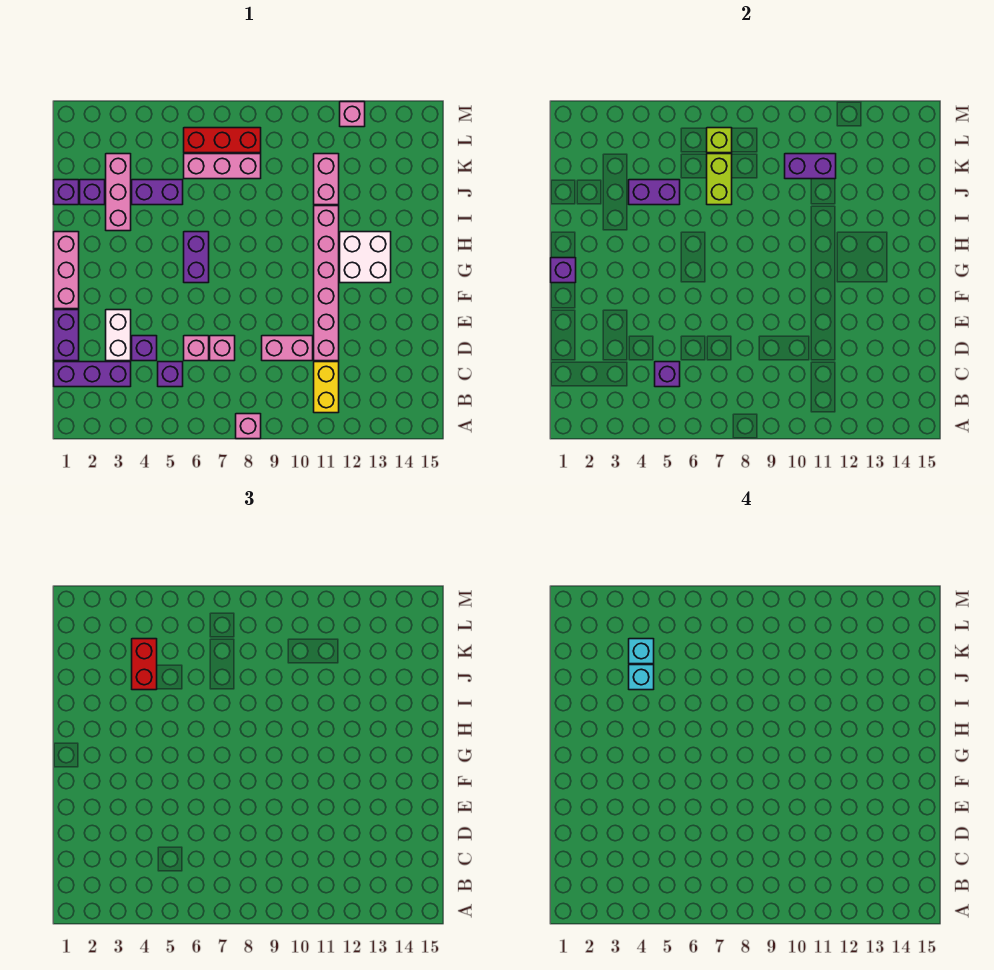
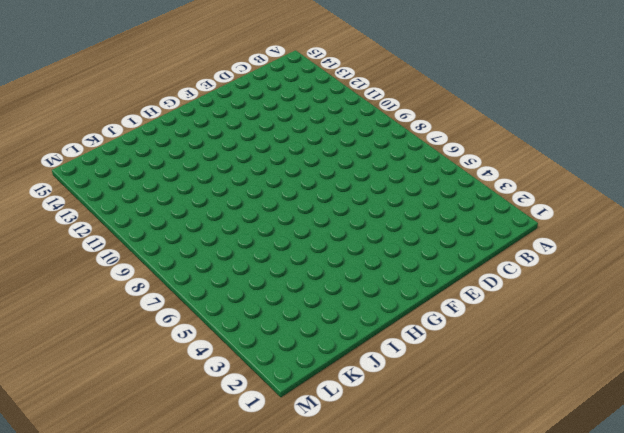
none -> pink 1x1 brick [236,414,261,439]
none -> yellow 1x2 brick [314,362,339,413]
none -> purple 1x3 brick [54,362,131,387]
none -> purple 1x1 brick [158,362,183,387]

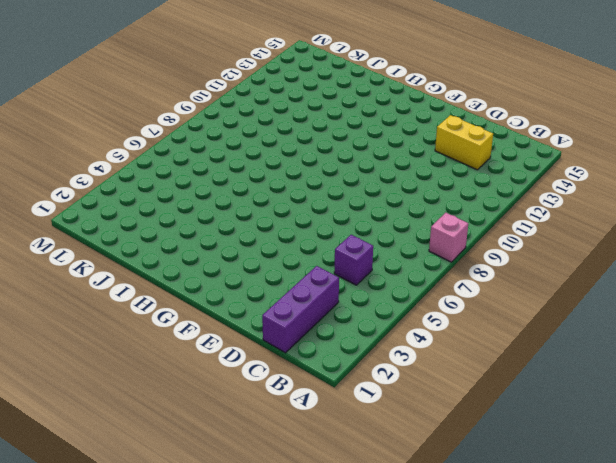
yellow 1x2 brick [435,115,493,170] -> yellow 1x2 brick moved to [314,362,339,413]
none -> purple 1x2 brick [54,310,79,361]
none -> white 1x2 brick [106,310,131,361]
none -> purple 1x1 brick [132,336,157,361]
none -> pink 1x1 brick [184,336,209,361]

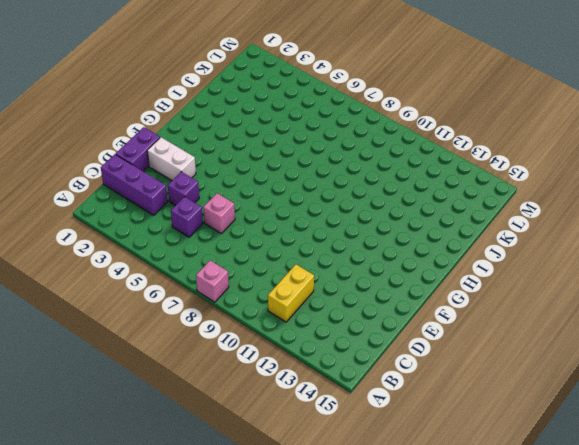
white 1x2 brick [147,137,196,181] -> white 1x2 brick turned to [106,310,131,361]
none -> pink 1x1 brick [210,336,235,361]
none -> pink 1x2 brick [262,336,313,361]
none -> pink 1x6 brick [314,206,339,361]
none -> pink 1x3 brick [54,232,79,309]

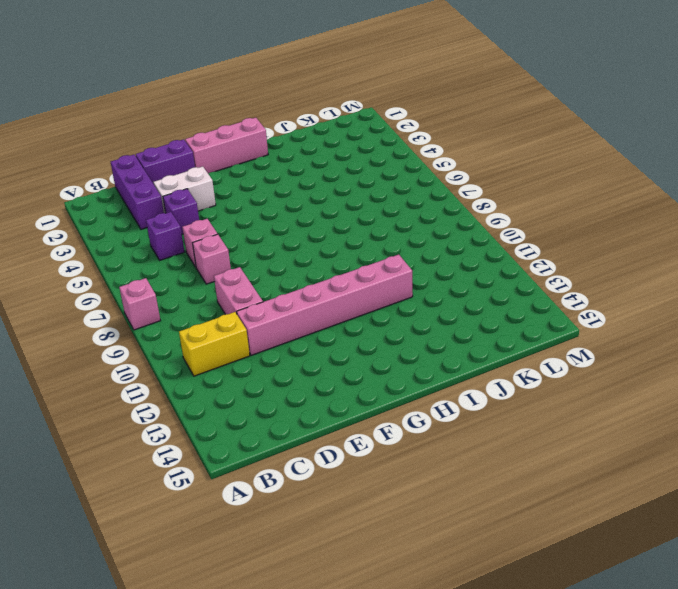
none -> purple 1x2 brick [184,232,209,283]
none -> white 2x2 brick [340,232,391,283]
none -> pink 1x3 brick [106,154,131,231]
none -> purple 1x1 brick [54,180,79,205]

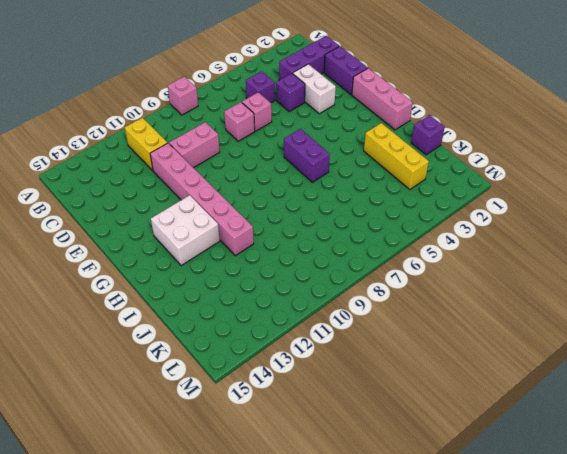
yellow 1x3 brick [364,123,429,190] -> pink 1x3 brick [106,154,131,231]
none -> purple 1x1 brick [80,180,105,205]
none -> purple 1x2 brick [132,180,183,205]
none -> pink 1x2 brick [314,154,339,205]
none -> pink 1x3 brick [184,154,261,179]

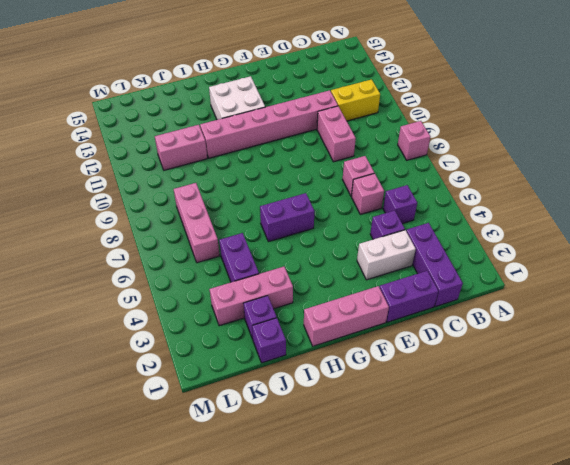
none -> red 1x3 brick [184,128,261,153]
none -> pink 1x1 brick [340,102,365,127]
none -> purple 1x1 brick [655,362,680,387]
none -> purple 1x1 brick [551,258,576,283]

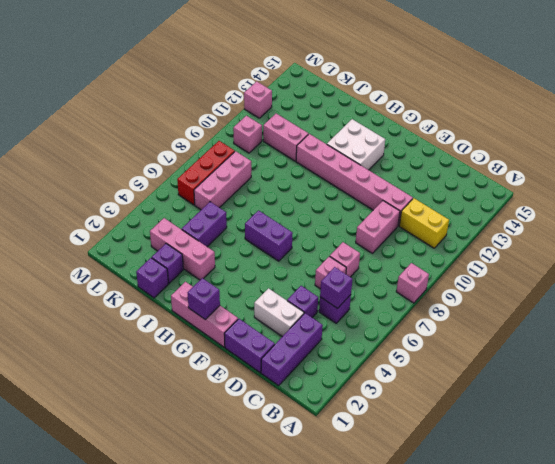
pink 1x1 brick [233,116,262,153] -> none
none -> purple 1x2 brick [629,180,680,205]
none -> lime 1x2 brick [707,154,732,205]
none -> purple 1x2 brick [785,154,836,179]
none -> lime 1x1 brick [707,128,732,153]

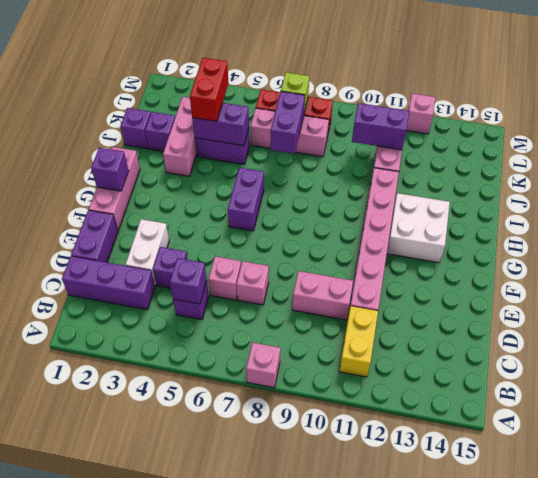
purple 1x2 brick [271,91,305,154] -> lime 1x2 brick [707,154,732,205]
none -> cyan 1x1 brick [629,665,654,690]
none -> cyan 1x1 brick [629,639,654,664]

